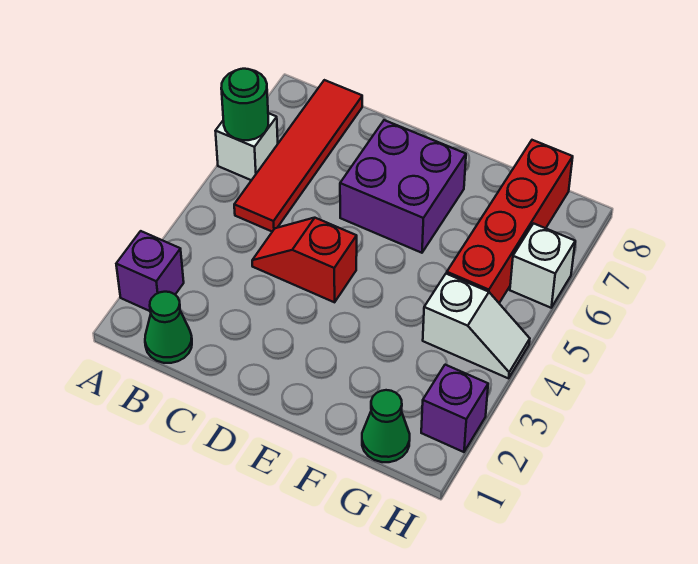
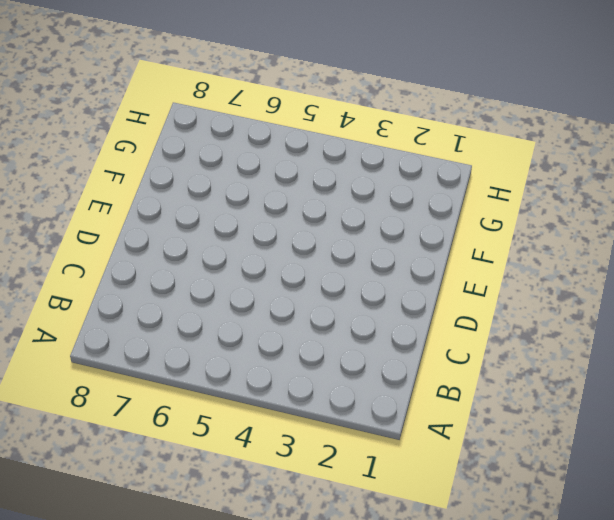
none -> purple 1x1 brick [116,231,184,311]
none -> white 1x1 brick [216,113,278,180]
none -> green 1x1 cone [145,292,192,363]

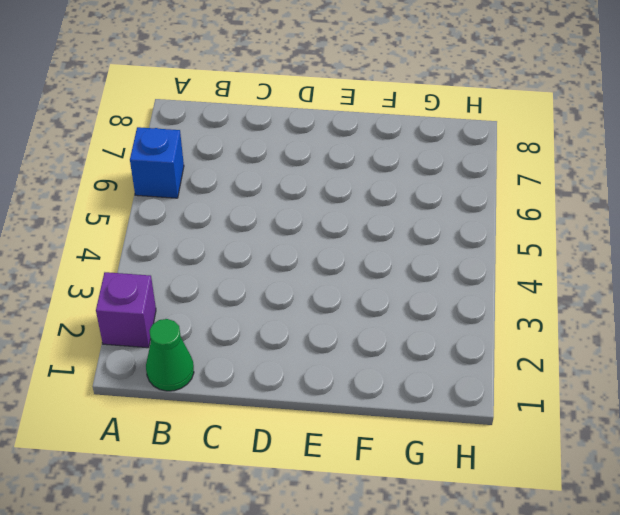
blue 1x1 brick [130,127,184,198] -> white 1x1 brick [216,113,278,180]
none -> red 1x4 tile [234,80,362,232]
none -> red 1x2 slope [252,218,357,302]
none -> purple 2x2 brick [340,120,466,253]

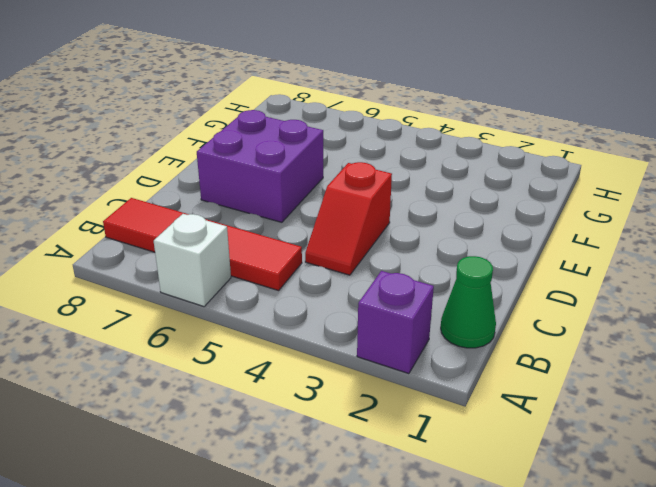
none -> green 1x1 cone [362,390,410,462]
none -> white 1x2 slope [423,274,530,378]
none -> red 1x4 brick [447,140,573,303]

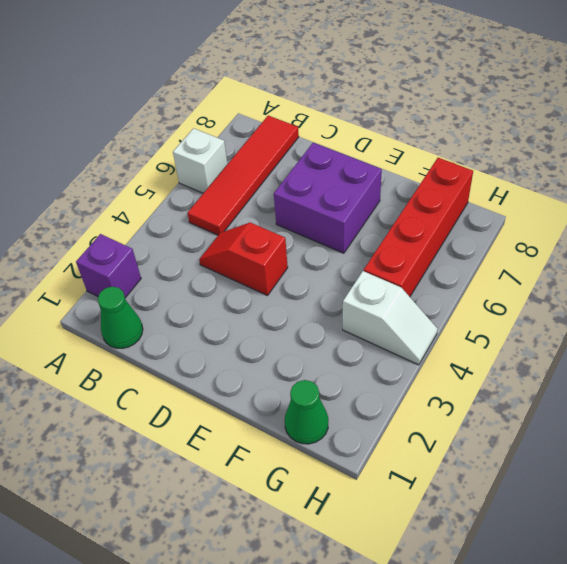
none -> purple 1x1 brick [421,365,488,452]
none -> white 1x1 brick [510,223,575,308]
none -> green 1x1 round brick [221,69,268,140]

